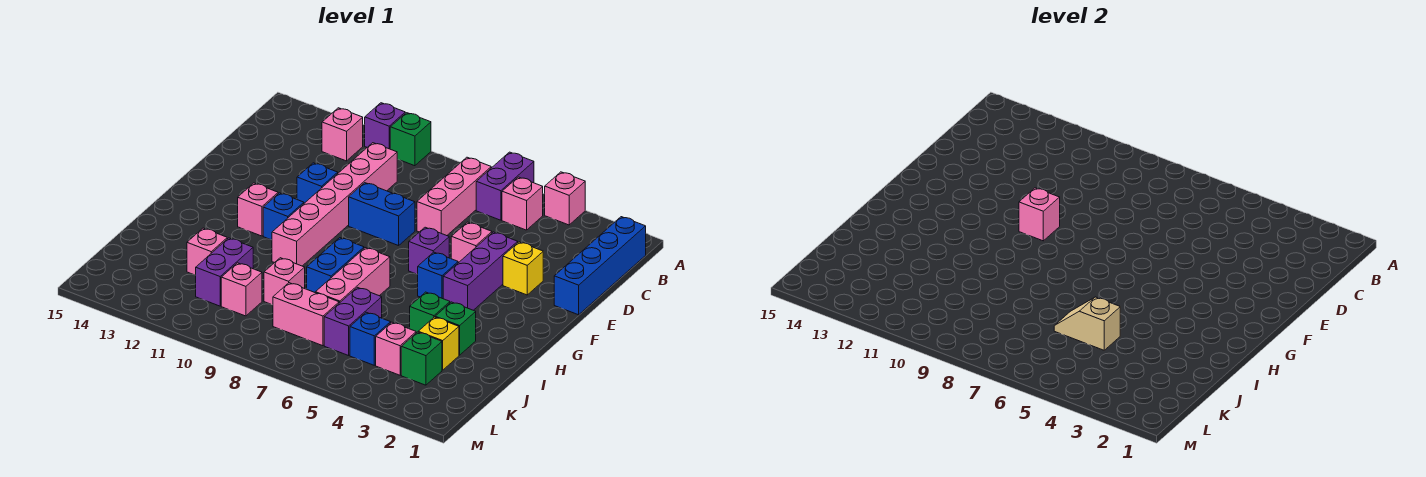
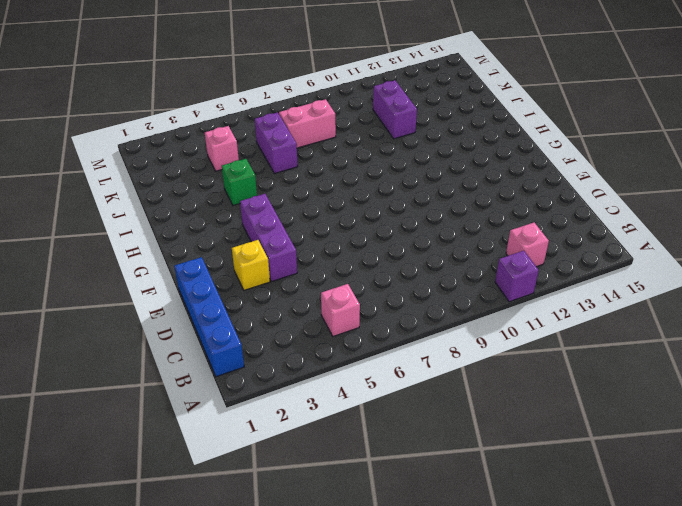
none -> pink 1x1 brick [545,172,585,225]
none -> purple 1x2 brick [476,152,534,220]
none -> green 1x1 brick [390,113,431,166]
none -> pink 1x3 brick [417,157,491,236]

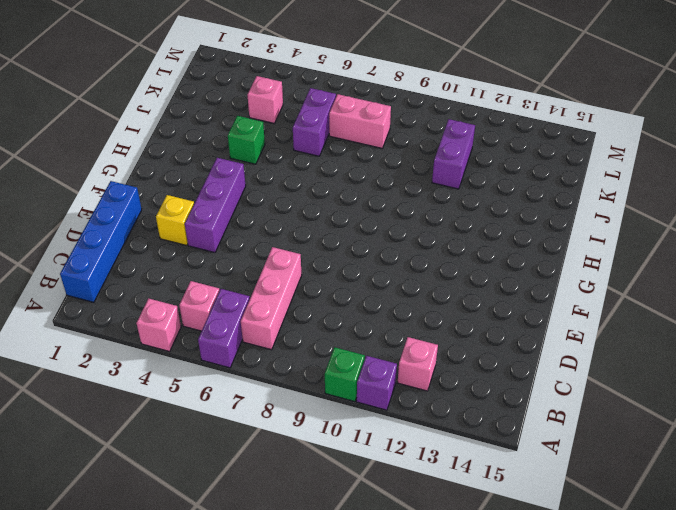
none -> pink 1x6 brick [272,143,397,266]
none -> pink 1x1 brick [451,222,492,263]
none -> blue 1x2 brick [349,183,415,246]
none -> blue 1x1 brick [297,163,338,203]

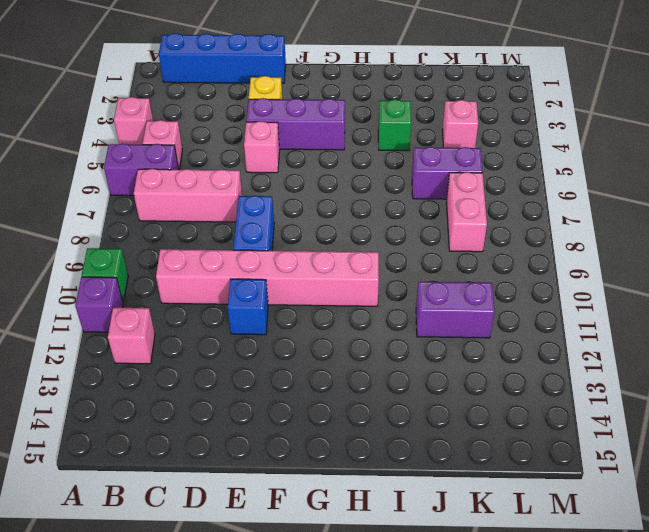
none -> purple 1x1 brick [409,227,449,274]
none -> blue 1x1 brick [418,252,458,299]
none -> blue 1x1 brick [263,193,304,240]
none -> pink 1x1 brick [238,183,278,236]

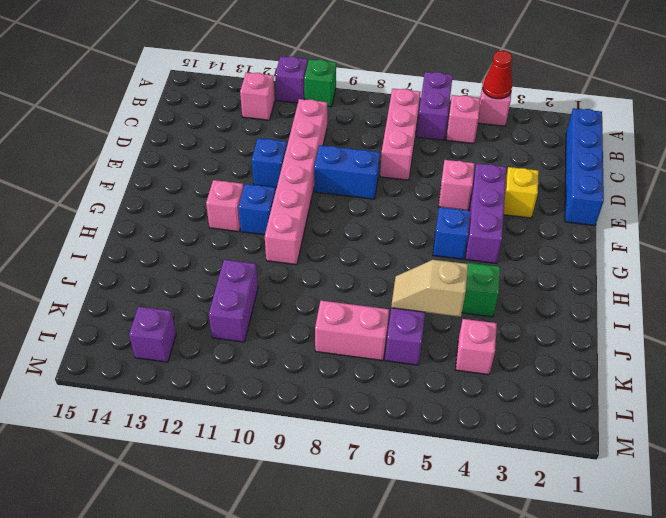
red 1x1 cone [483,51,512,99] -> none
purple 1x1 brick [129,307,176,362] -> purple 1x1 brick moved to [409,227,449,274]
none -> pink 1x3 brick [315,248,390,303]
none -> blue 1x2 brick [307,238,364,292]
none -> green 1x1 brick [435,302,476,355]
none -> yellow 1x1 brick [418,317,459,370]

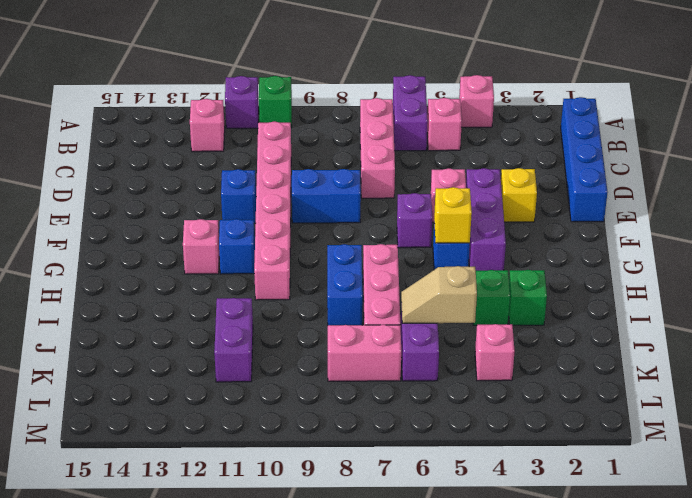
yellow 1x1 brick [434,187,472,243] -> yellow 1x1 brick moved to [418,317,459,370]
none -> pink 1x1 brick [264,258,305,305]
none -> pink 1x1 brick [187,228,227,275]
none -> green 1x1 brick [401,332,442,385]
none -> blue 1x1 brick [350,312,391,365]

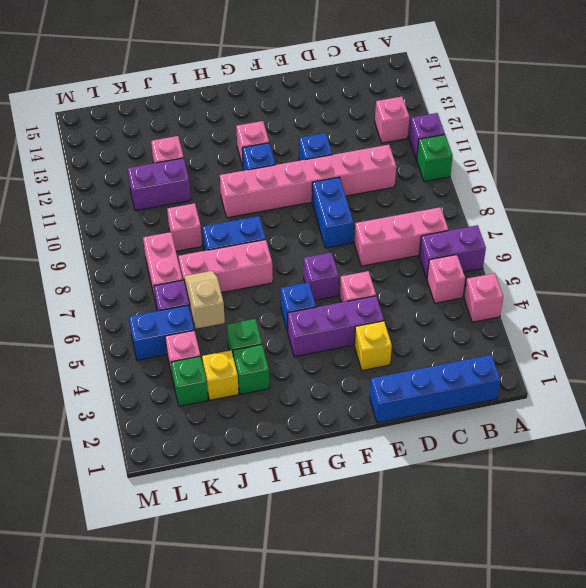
blue 1x2 brick [129,305,194,360] -> blue 1x1 brick [350,312,391,365]
none -> pink 1x1 brick [221,263,262,316]
none -> pink 1x1 brick [1019,188,1060,241]

